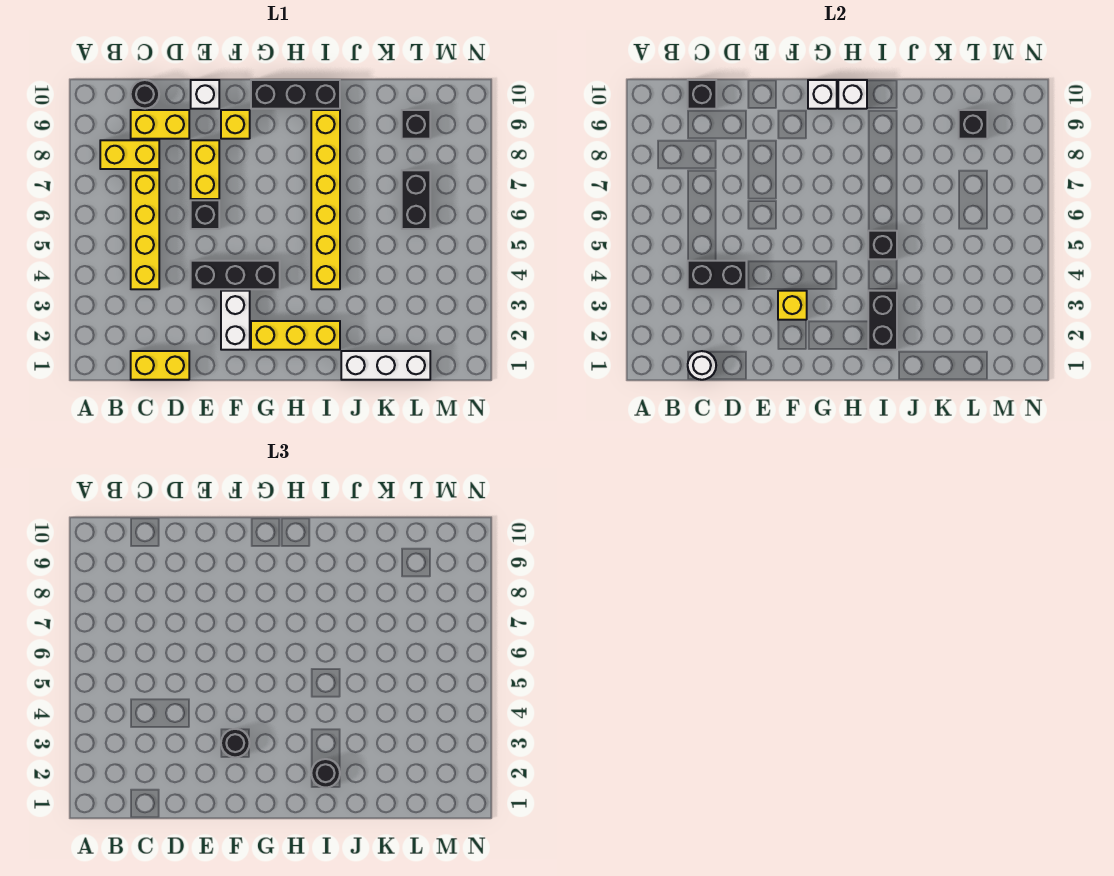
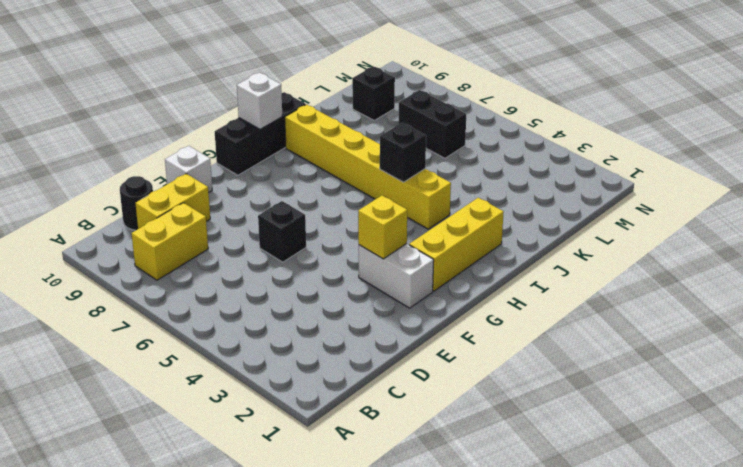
none -> yellow 1x2 brick [131,351,189,380]
none -> yellow 1x4 brick [131,170,159,289]
none -> black 1x3 brick [191,261,280,289]

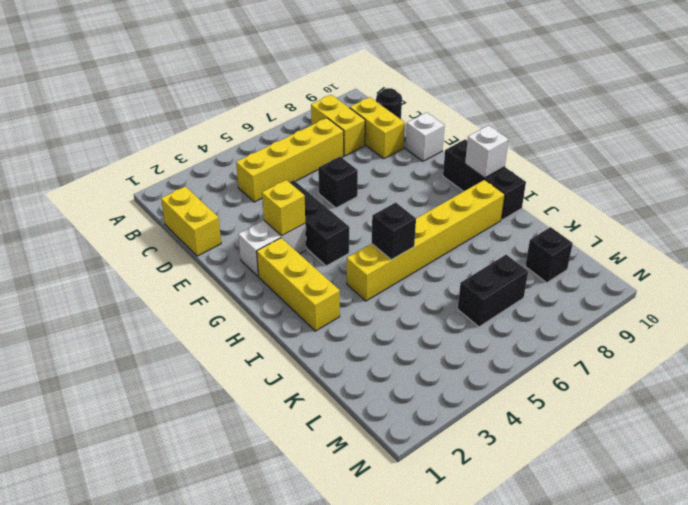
none -> yellow 1x2 brick [191,140,219,199]
none -> yellow 1x1 brick [221,110,250,139]
none -> white 1x3 brick [341,351,430,380]

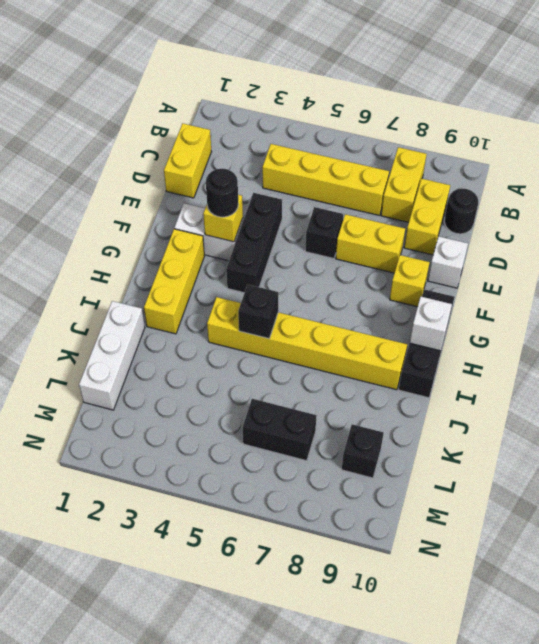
none -> white 1x1 round brick [688,351,716,380]
none -> black 1x2 brick [688,261,746,289]
none -> black 1x1 brick [688,80,716,109]

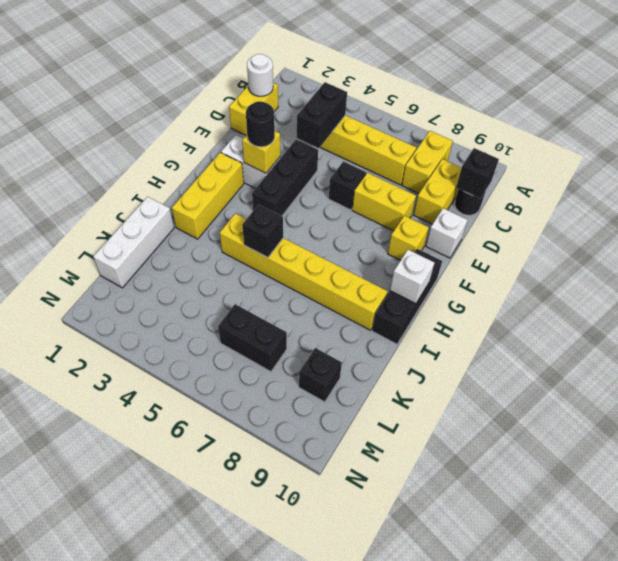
none -> white 1x1 brick [808,80,837,109]
none -> black 1x2 brick [868,291,897,350]
none -> black 1x1 brick [959,110,987,139]

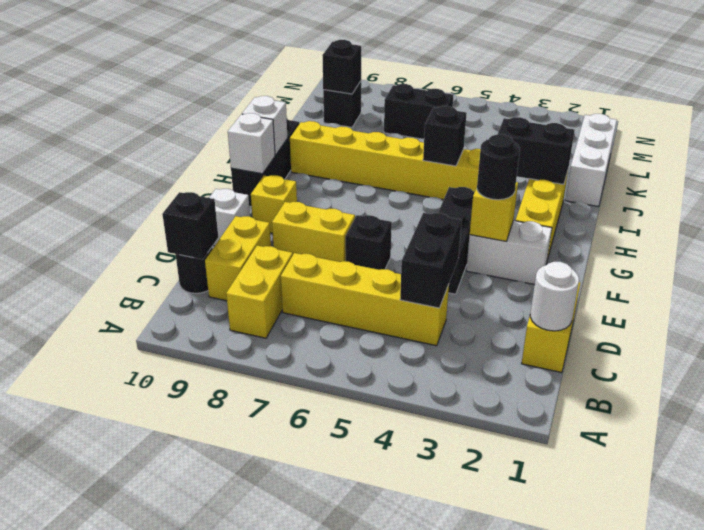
none -> black 1x1 round brick [311,759,340,788]

